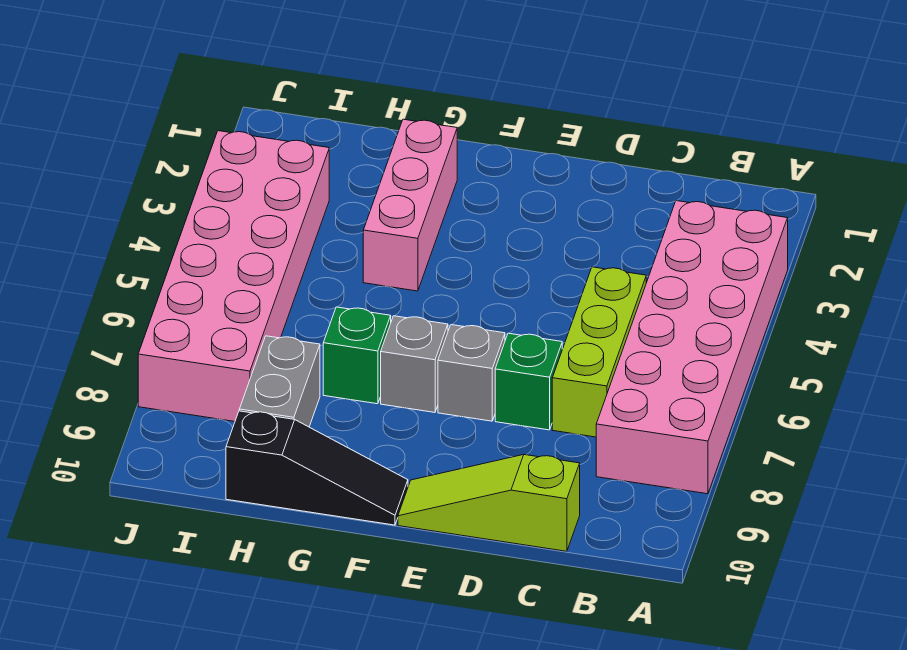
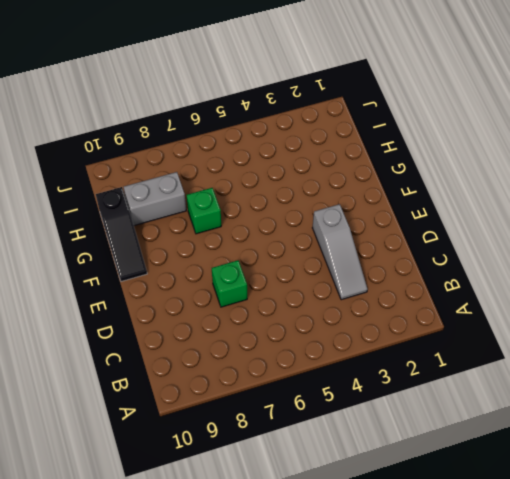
grey 1x3 slope [312,204,367,300] -> none
none -> pink 2x6 brick [596,201,788,494]
none -> lime 1x3 brick [552,267,646,437]

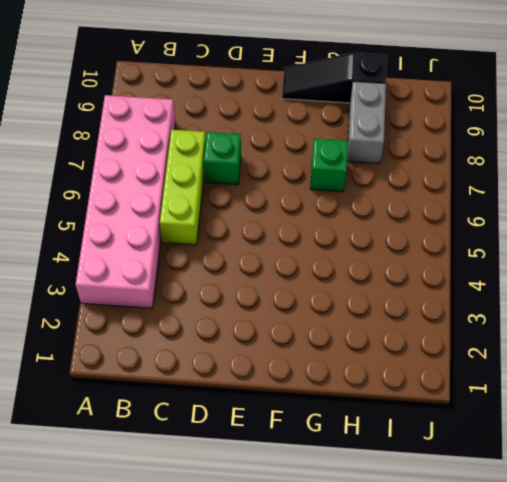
none -> lime 1x3 slope [398,455,580,551]
none -> grey 1x1 brick [438,325,505,421]

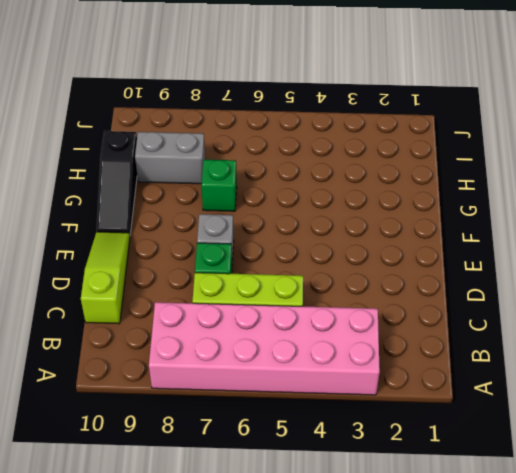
none -> grey 1x1 brick [381,316,448,412]
none -> pink 1x3 brick [363,119,457,291]

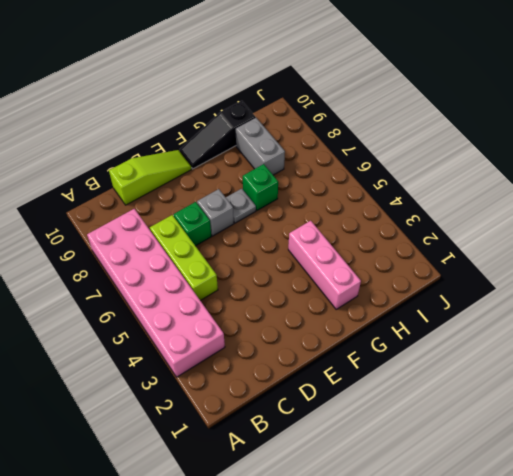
grey 1x1 plate [226,189,256,223] -> grey 1x1 brick [381,316,448,412]
none -> pink 2x6 brick [138,131,329,422]

